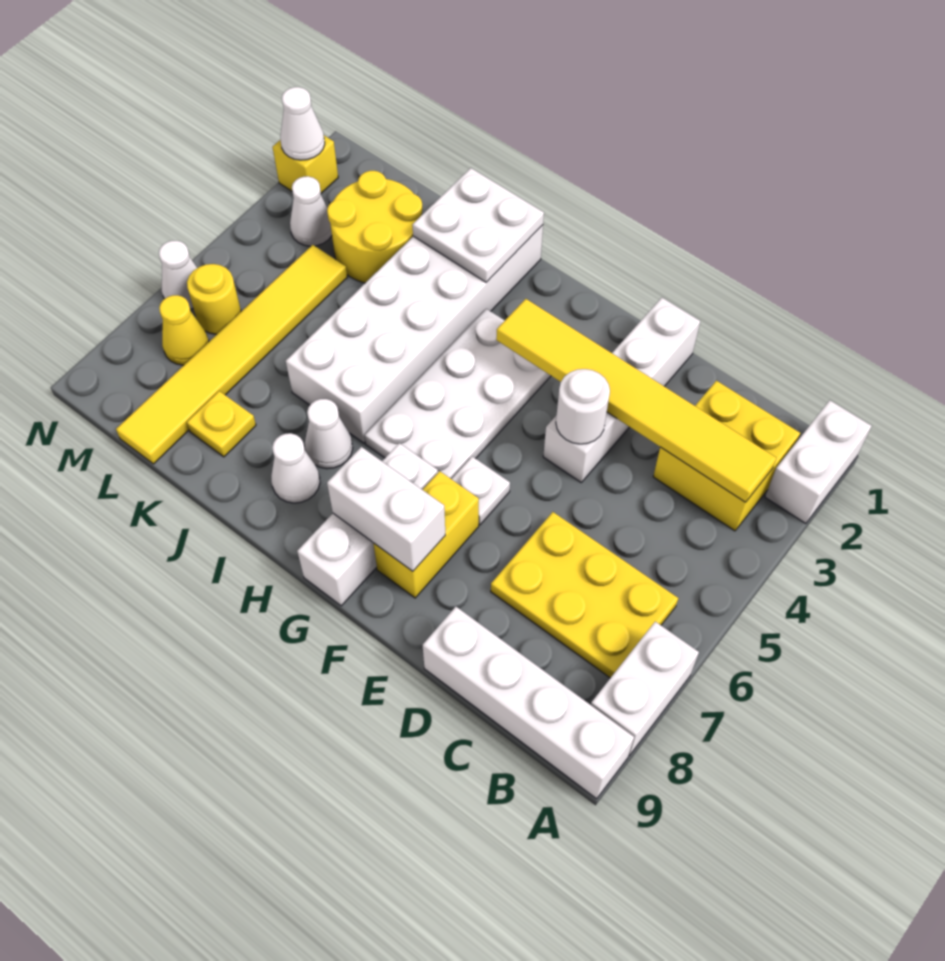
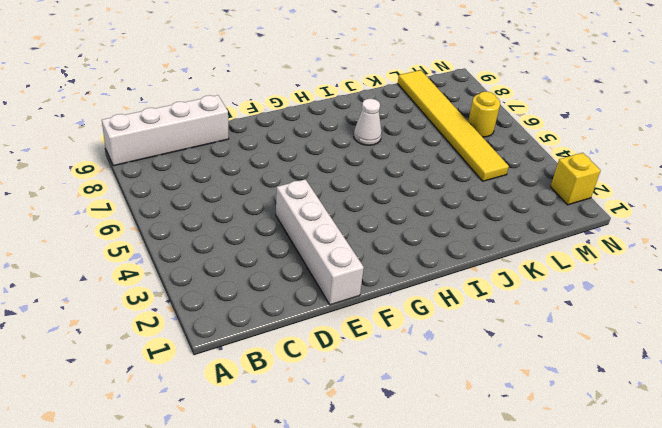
none -> white 1x2 brick [765,400,871,524]
none -> white 1x2 brick [591,622,699,756]
none -> yellow 2x2 brick [653,381,800,531]

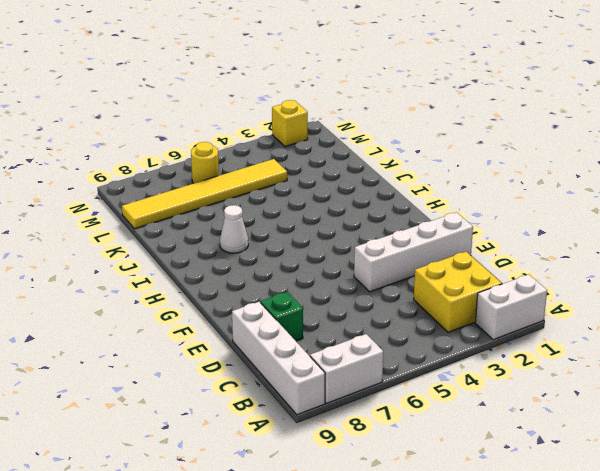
green 1x1 brick [261,292,303,341] -> none
none -> yellow 2x3 plate [491,512,678,678]
none -> white 1x1 plate [452,456,510,525]
none -> yellow 1x2 brick [373,471,479,598]

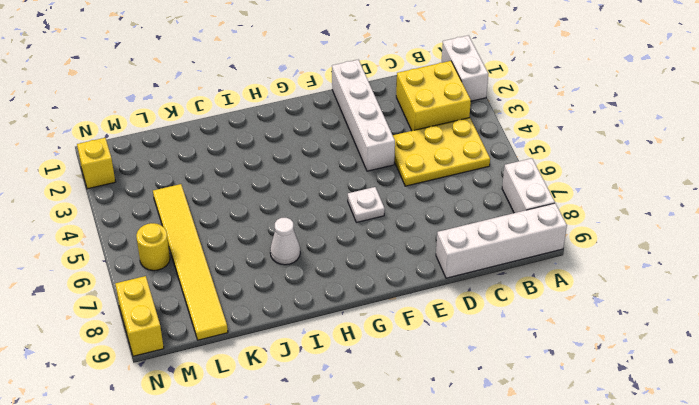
yellow 2x3 plate [393,118,490,186] -> yellow 2x3 plate moved to [491,512,678,678]
yellow 1x2 brick [115,276,164,356] -> yellow 1x2 brick moved to [373,471,479,598]
none -> white 2x4 plate [365,309,551,479]
none -> white 1x3 brick [297,443,438,606]
none -> white 2x6 brick [286,225,543,443]

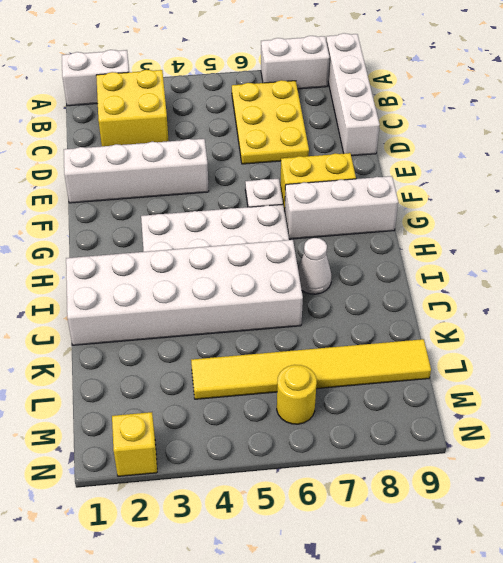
none -> white 1x1 cone [271,433,320,503]
none -> yellow 2x2 round brick [327,171,423,283]
none -> yellow 1x1 plate [187,391,256,457]

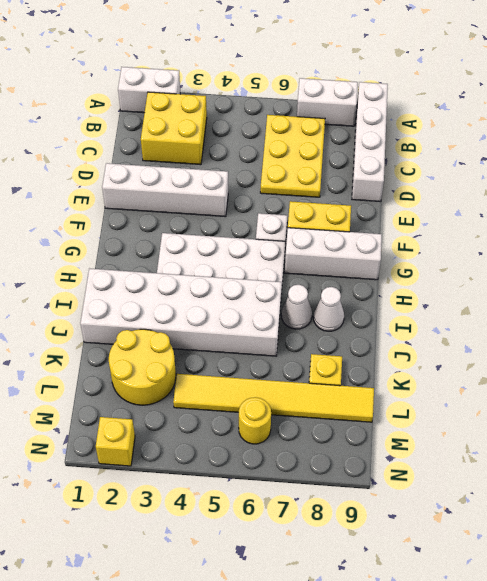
none -> white 1x1 cone [290,176,332,246]
none -> yellow 1x1 cone [159,295,209,365]
none -> white 1x1 cone [159,241,197,309]

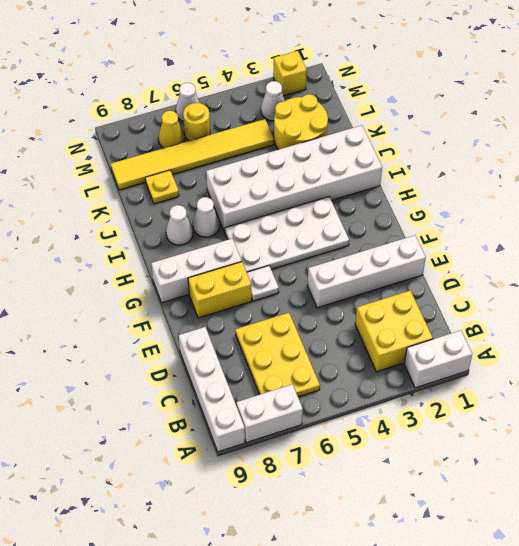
none -> yellow 1x6 tile [496,299,776,502]
none -> white 1x1 round brick [556,369,610,444]
none -> white 1x2 brick [327,447,445,571]

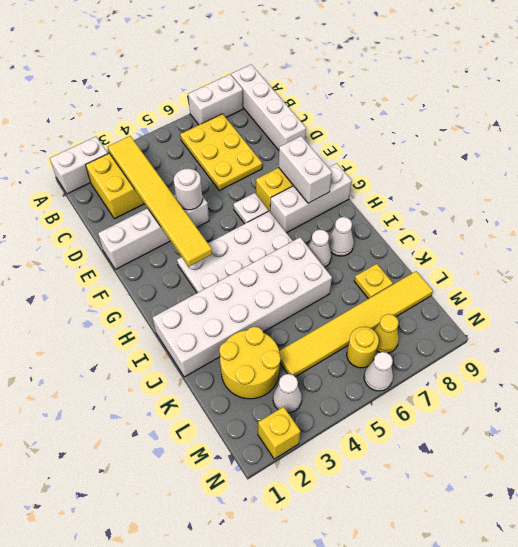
none -> white 2x2 plate [412,168,544,282]
none -> white 1x1 cone [280,87,325,160]

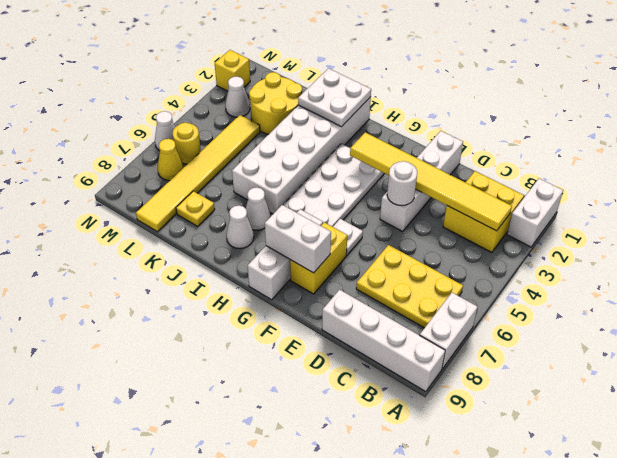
none -> white 1x1 cone [280,87,325,160]

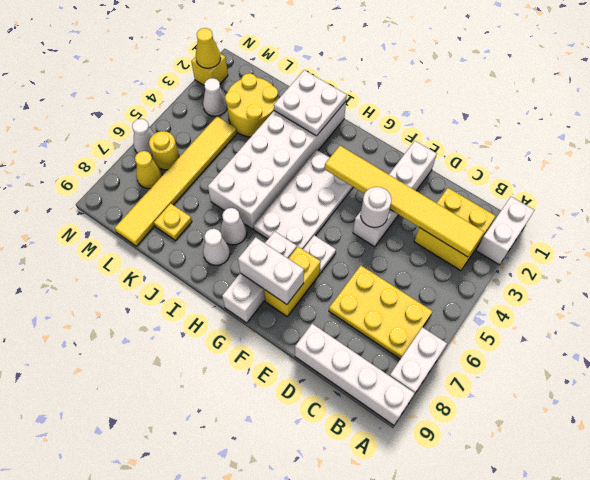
yellow 1x1 cone [196,28,221,68] -> white 1x1 cone [280,87,325,160]

